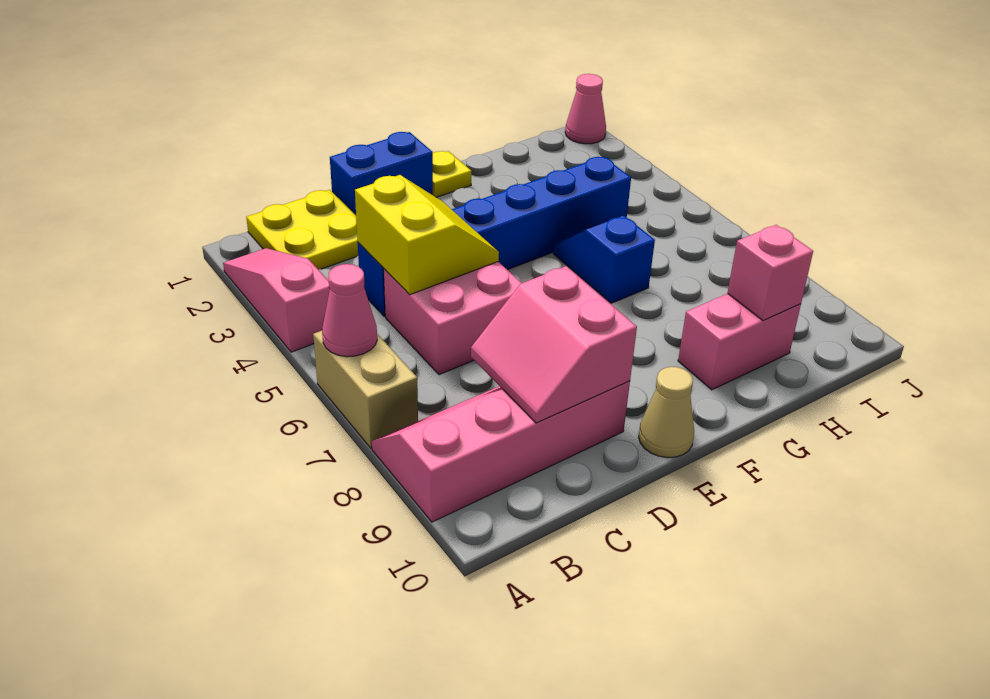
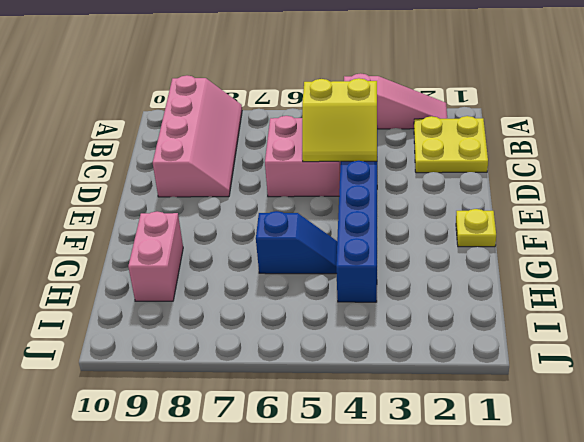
none -> tan 1x2 brick [313,331,418,448]
none -> blue 1x2 brick [330,132,433,215]
none -> tan 1x1 cone [639,367,694,458]

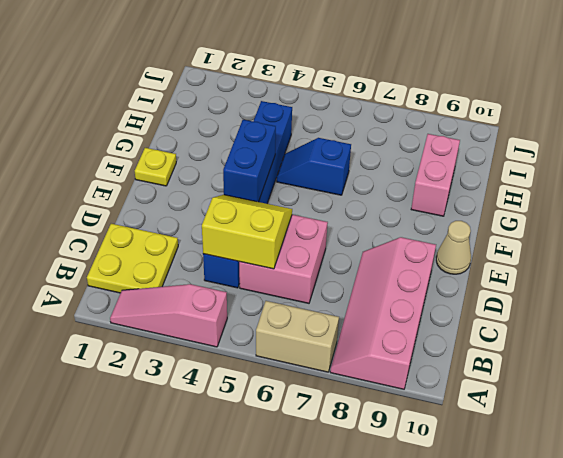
blue 1x2 brick [223,120,276,202] -> blue 1x2 brick moved to [330,132,433,215]
none -> pink 1x1 cone [565,74,606,144]
none -> pink 1x1 cone [322,264,377,357]
none -> pink 2x2 slope [471,266,637,423]

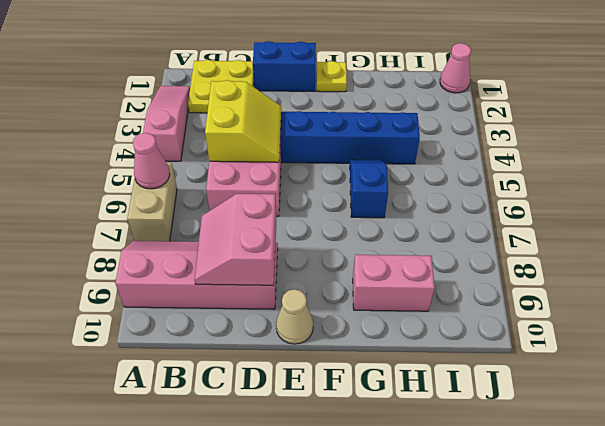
none -> pink 1x1 brick [728,225,813,321]

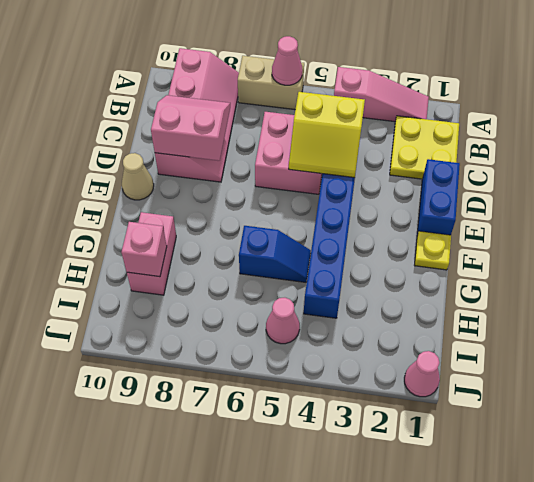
pink 1x1 cone [266,298,300,344] -> none

